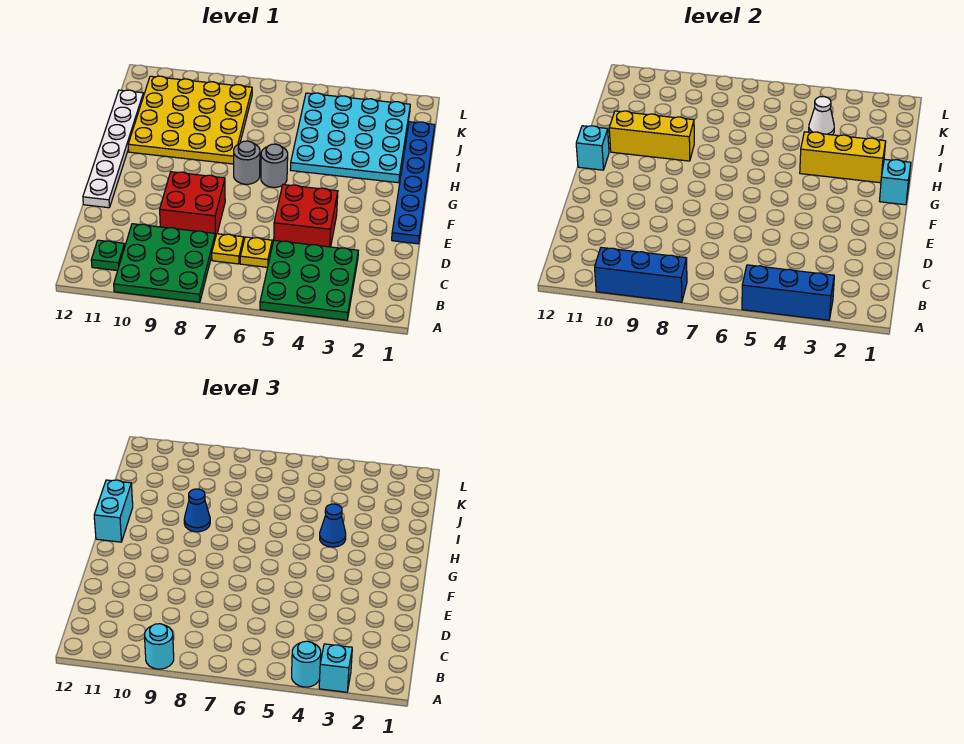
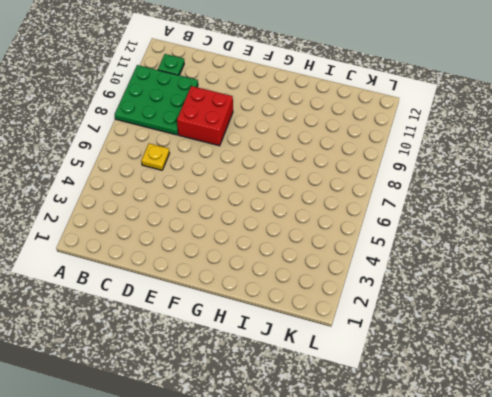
none -> green 3x3 plate [260,240,358,320]
none -> yellow 1x1 plate [212,234,244,264]
none -> red 2x2 brick [274,185,338,247]

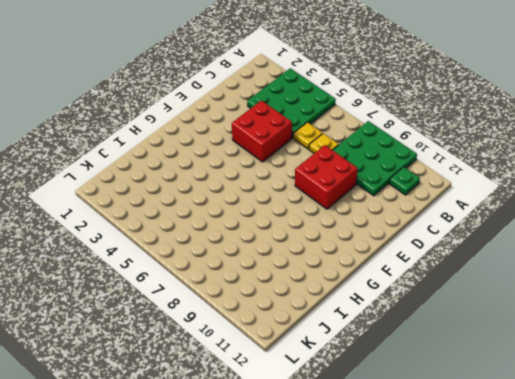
none -> blue 1x6 plate [392,122,435,244]
none -> white 1x6 plate [83,90,144,208]
none -> grey 1x1 round brick [261,144,288,187]

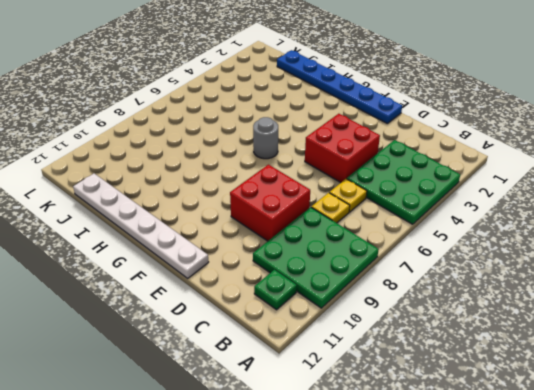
none -> grey 1x1 round brick [234,141,260,184]
none -> cyan 4x4 plate [290,93,410,183]
none -> yellow 4x4 plate [128,76,252,164]

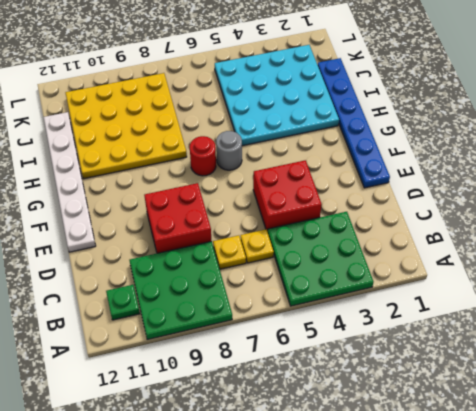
red 1x1 round brick [190,136,216,176] -> grey 1x1 round brick [234,141,260,184]
none -> blue 1x3 brick [742,265,834,320]
none -> blue 1x3 brick [595,247,687,302]
none -> cyan 1x1 brick [880,159,911,205]

